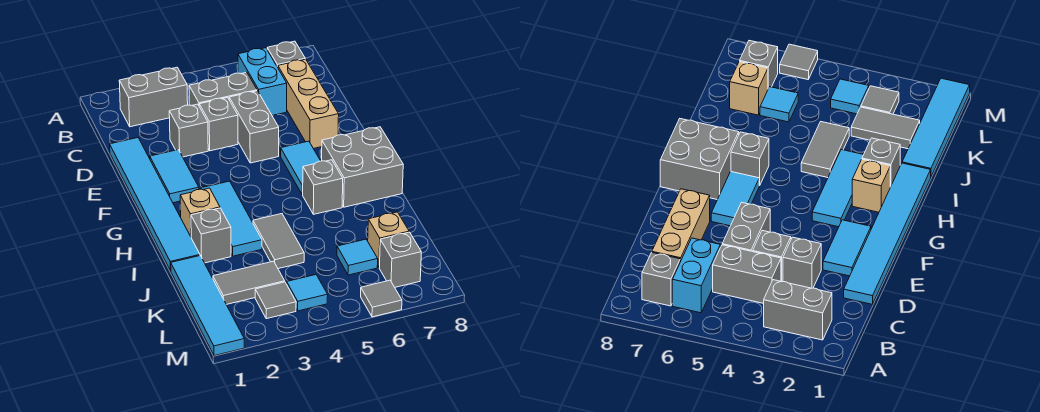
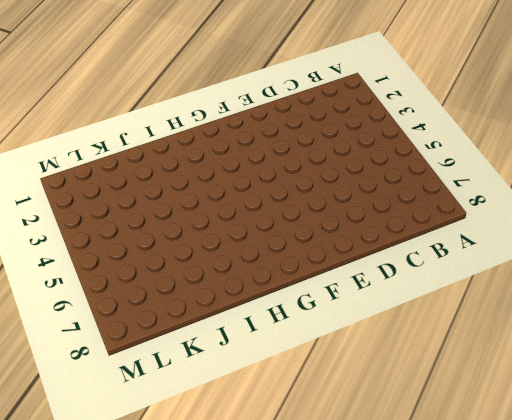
none -> grey 1x2 brick [119,67,188,127]
none -> cyan 1x2 brick [238,48,287,115]
none -> grey 1x1 brick [267,41,305,67]

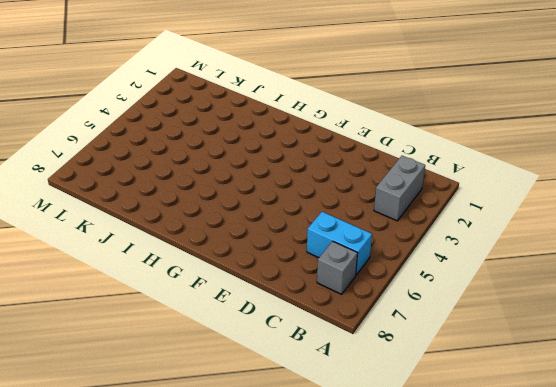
none -> grey 1x2 brick [189,72,257,105]
none -> tan 1x3 brick [278,59,339,149]
none -> cyan 1x6 tile [110,138,200,271]

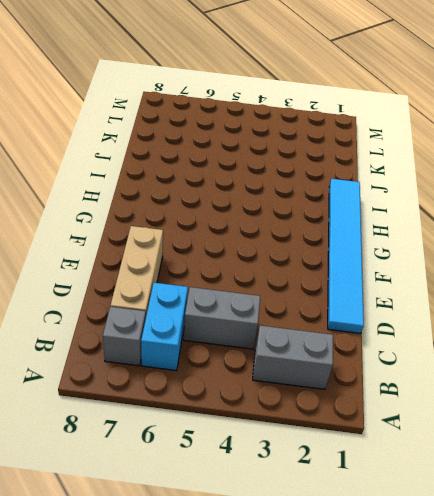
none -> grey 1x1 brick [169,104,208,157]
none -> grey 1x1 brick [199,98,238,151]
none -> grey 1x2 brick [229,91,279,163]

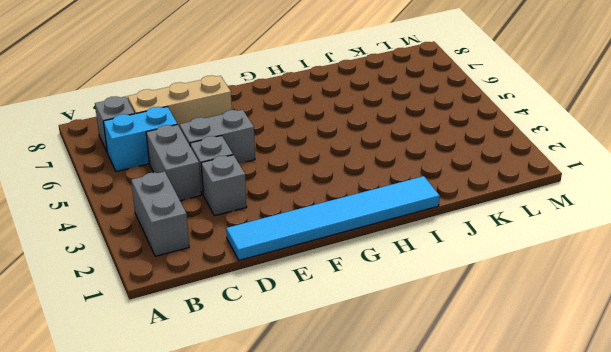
none -> cyan 1x2 tile [150,150,199,203]
none -> cyan 1x2 tile [281,141,320,195]
none -> cyan 1x3 tile [201,181,262,256]

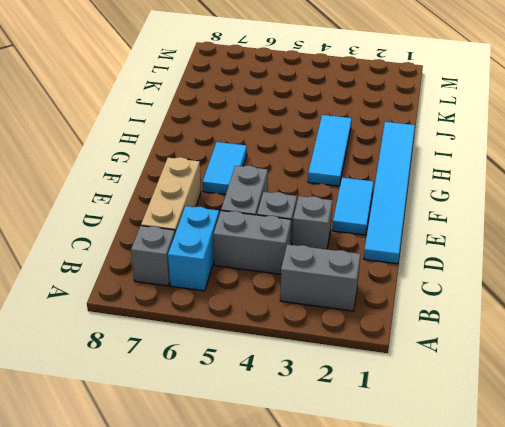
none -> grey 2x2 brick [322,127,403,207]
none -> tan 1x1 brick [180,188,220,236]
none -> grey 1x1 brick [302,160,343,214]

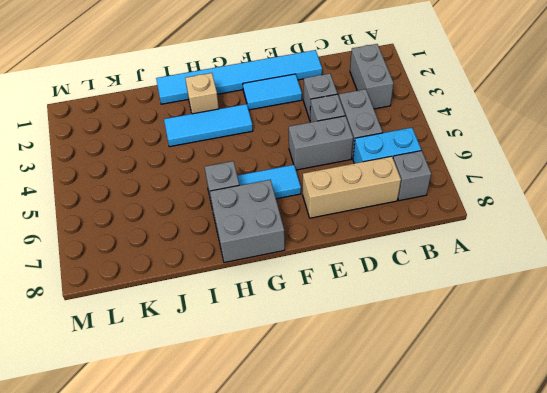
none -> grey 1x1 brick [191,208,231,263]
none -> grey 1x2 tile [253,214,304,269]
none -> cyan 1x4 tile [171,256,244,356]

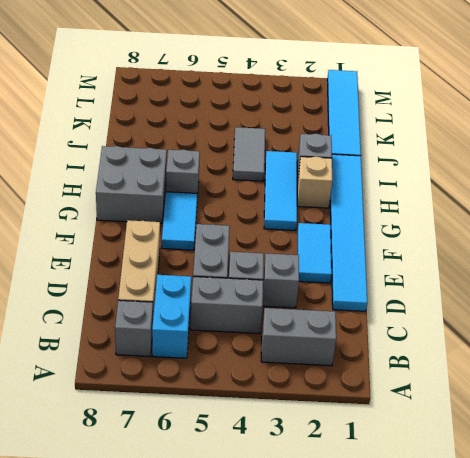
none -> grey 1x2 tile [213,261,285,305]
none -> cyan 1x1 tile [337,239,378,275]
none -> tan 1x1 brick [368,212,409,268]

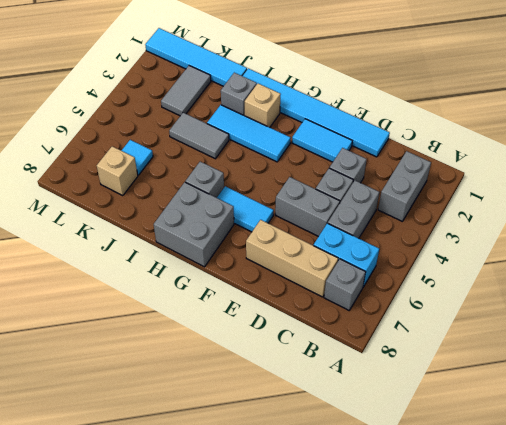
none -> grey 1x1 tile [255,282,296,319]
none -> cyan 1x1 tile [287,275,328,311]
none -> grey 1x1 brick [379,232,421,287]

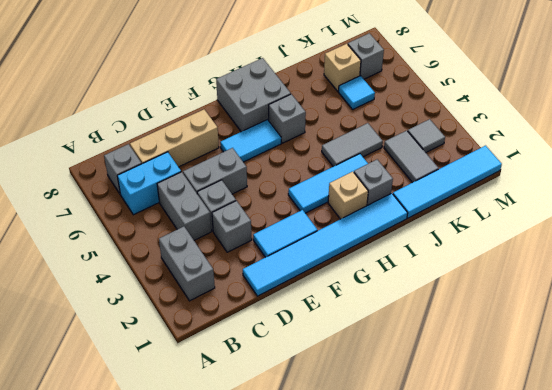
none -> cyan 1x1 tile [287,275,328,311]
none -> grey 1x1 tile [361,280,402,317]

